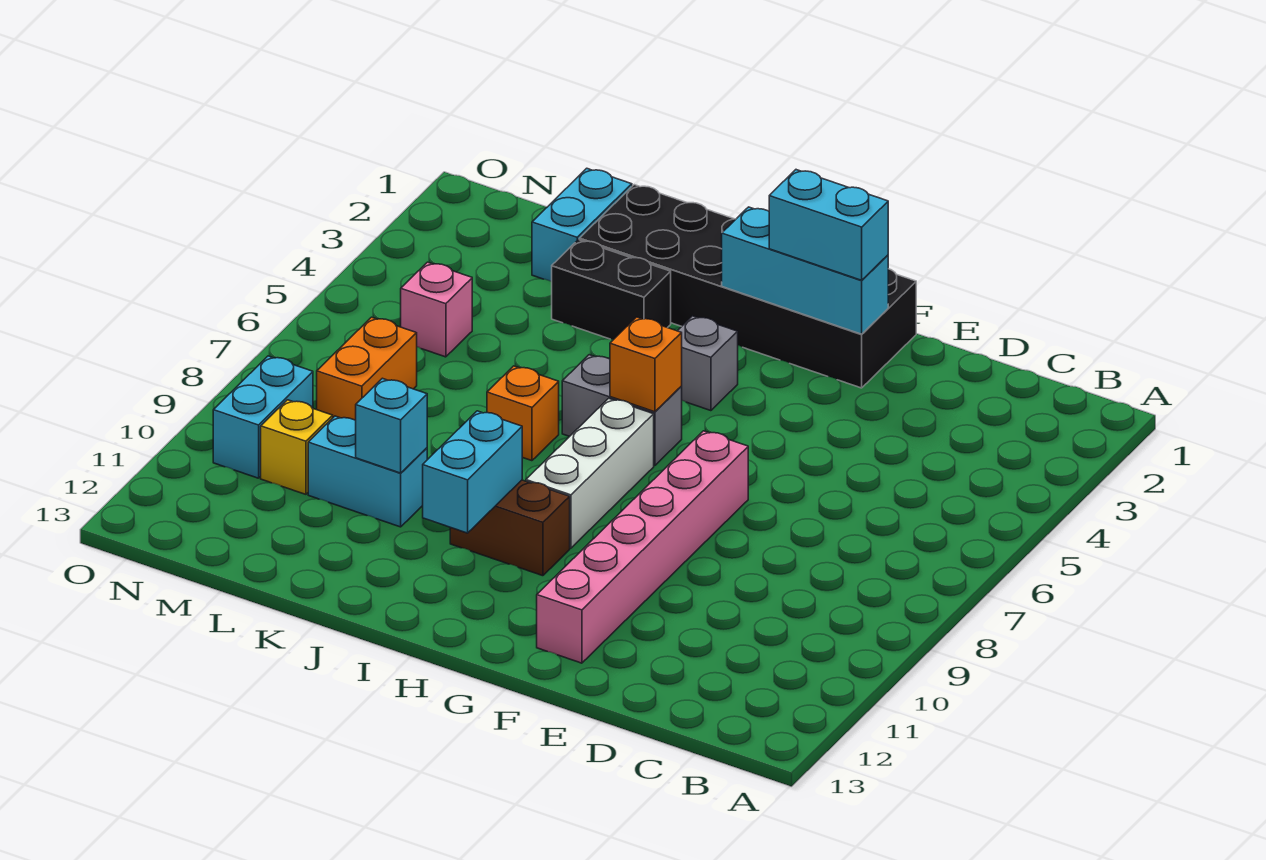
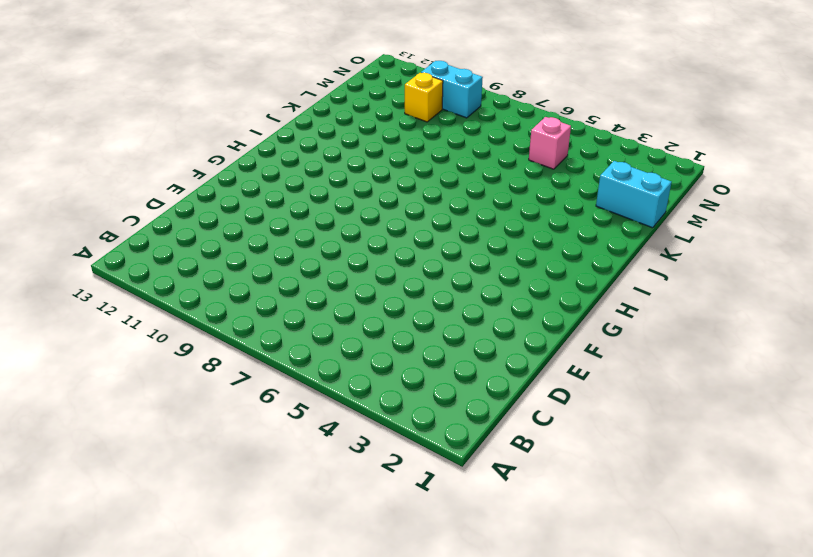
none -> black 2x6 brick [579,185,916,388]
none -> pink 1x6 brick [537,431,748,663]
none -> grey 1x1 brick [677,316,738,411]

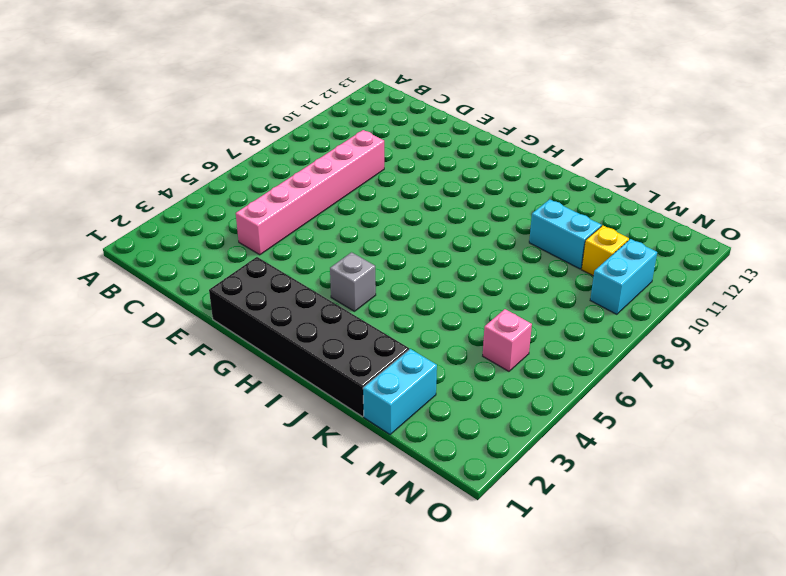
pink 1x6 brick [236,130,384,255] -> pink 1x6 brick moved to [537,431,748,663]
none -> grey 1x2 brick [562,355,682,466]
none -> white 1x3 brick [526,398,654,548]
none -> brown 1x2 brick [450,480,570,576]

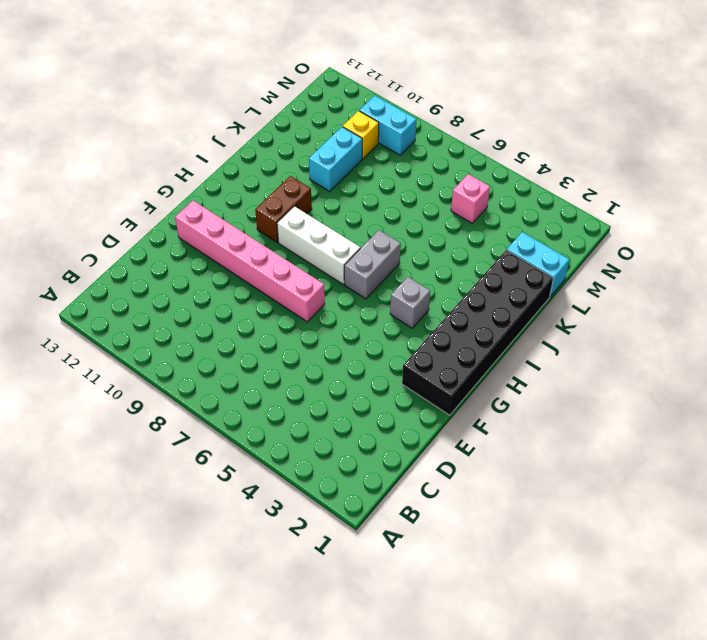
none -> black 1x2 brick [552,240,671,340]
none -> orange 1x1 brick [487,366,559,461]
none -> orange 1x2 brick [317,317,417,420]

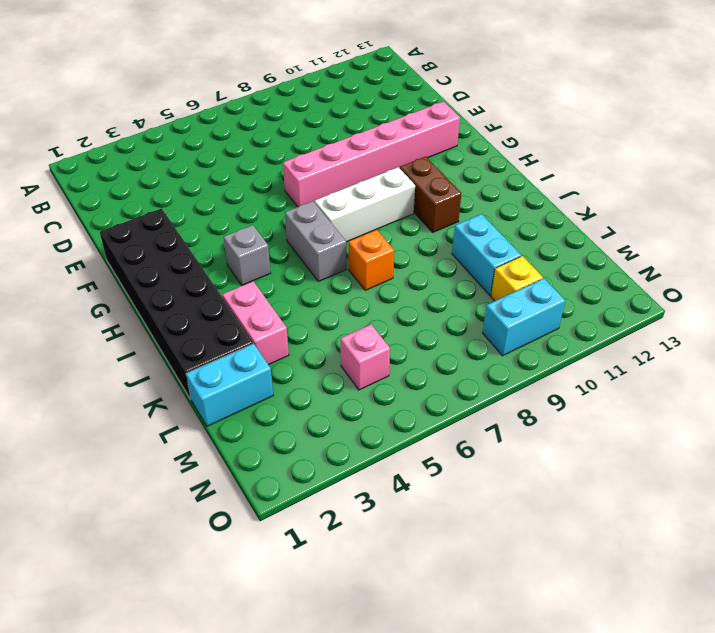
pink 1x2 brick [223,281,289,365] -> black 1x2 brick [552,240,671,340]
none -> orange 1x2 brick [317,317,417,420]
none -> cyan 1x3 brick [722,207,888,334]
none -> orange 1x1 brick [610,317,682,412]

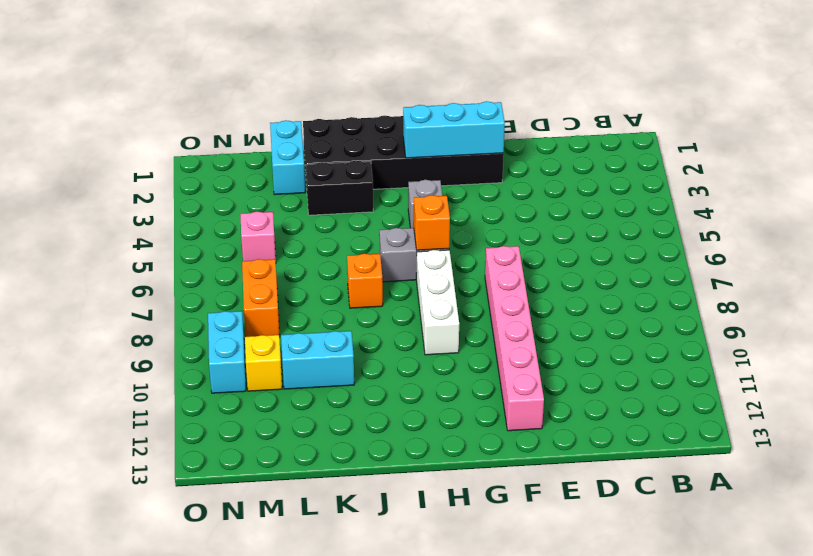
none -> brown 1x2 brick [450,480,570,576]
none -> cyan 1x2 brick [423,411,522,533]
none -> cyan 1x1 brick [356,378,427,473]

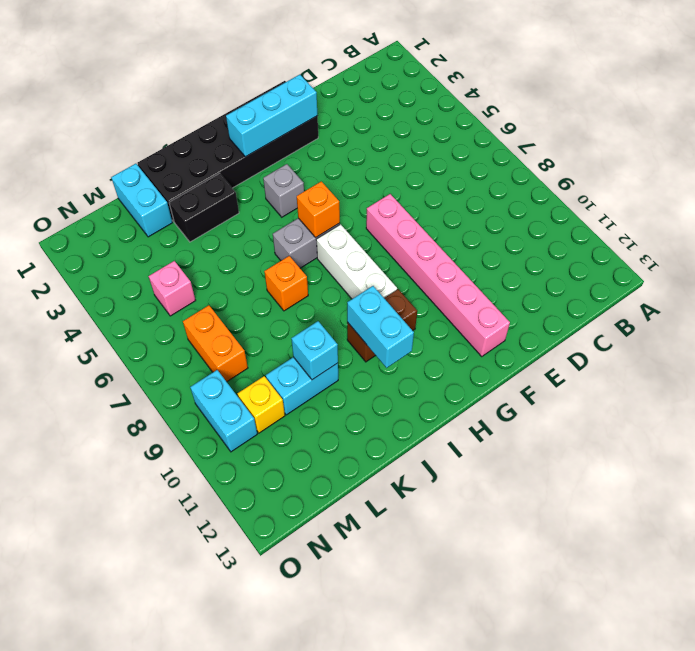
none -> cyan 1x2 brick [769,170,888,280]

